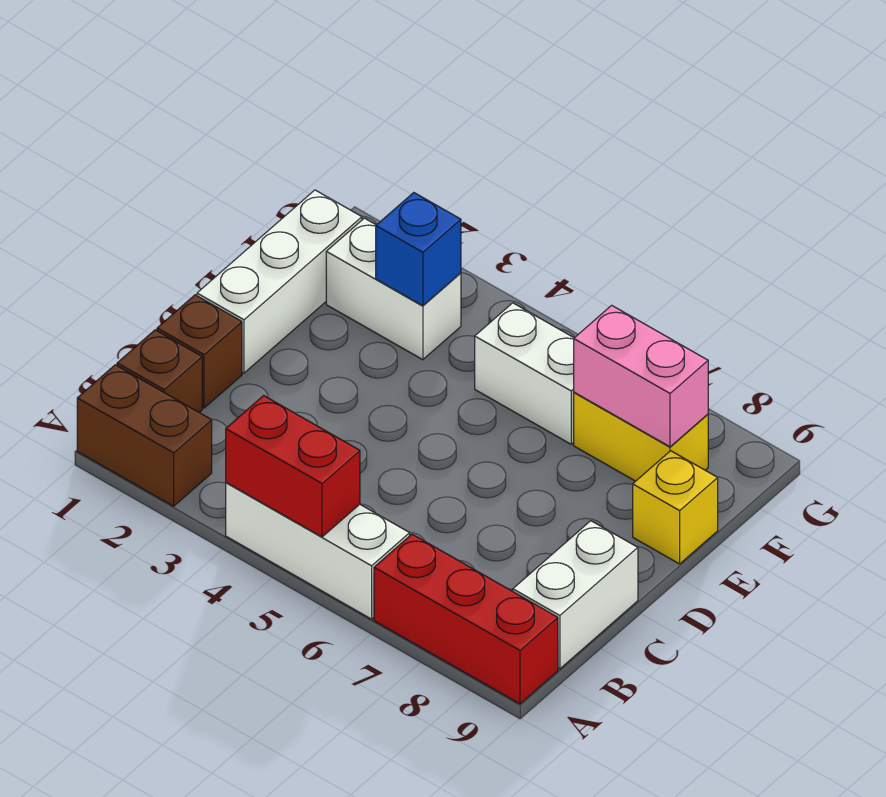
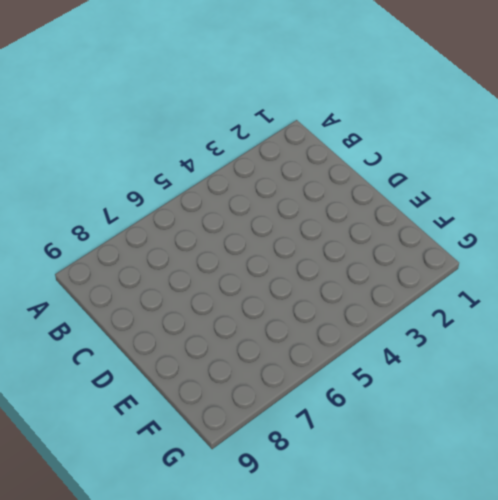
none -> brown 1x2 brick [77,365,212,506]
none -> white 1x3 brick [226,483,410,619]
none -> red 1x3 brick [374,534,558,704]

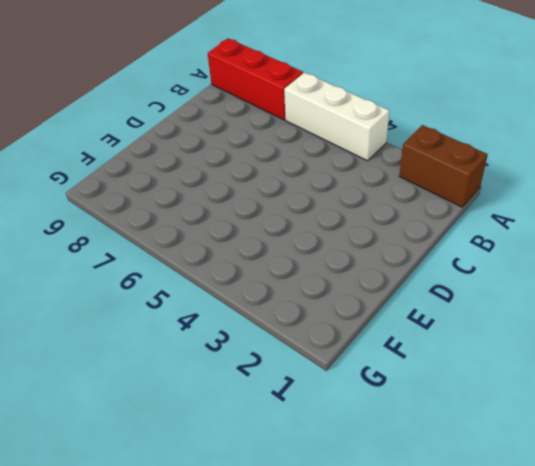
none -> brown 1x1 brick [117,330,202,412]
none -> white 1x2 brick [513,521,638,669]
none -> brown 1x1 brick [157,295,242,408]

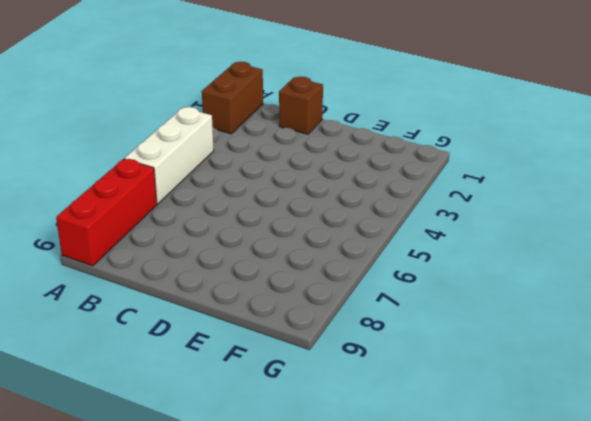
none -> brown 1x1 brick [117,330,202,412]
none -> white 1x2 brick [513,521,638,669]
none -> white 1x3 brick [197,190,362,373]

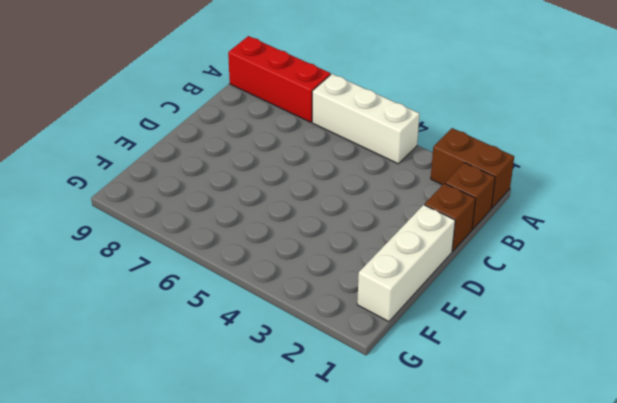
none -> white 1x2 brick [513,521,638,669]
none -> yellow 1x1 brick [633,451,718,564]
none -> white 1x2 brick [326,218,461,360]

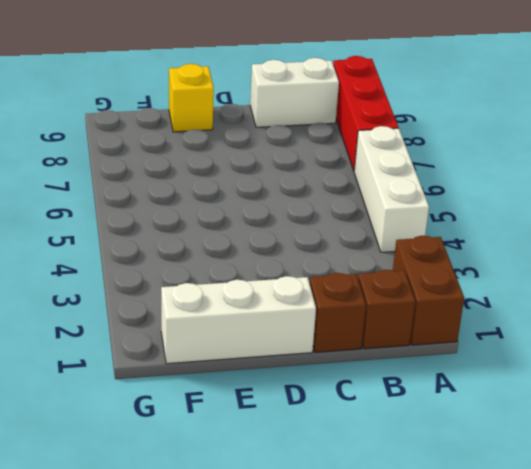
none -> white 1x2 brick [326,218,461,360]
none -> white 1x2 brick [475,303,574,444]
none -> yellow 1x2 brick [574,392,708,481]

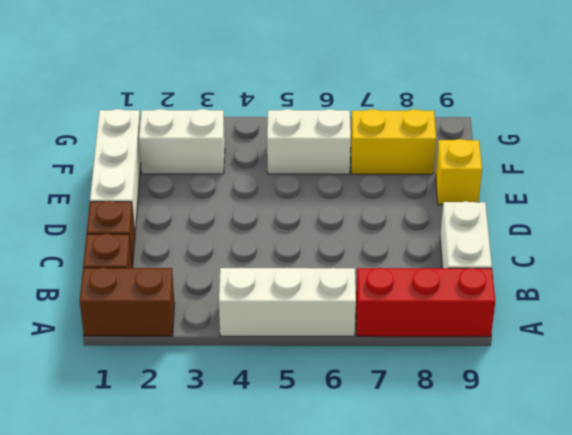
none -> red 1x2 brick [226,396,360,537]
none -> blue 1x1 brick [376,193,461,306]
none -> pink 1x2 brick [574,305,708,447]

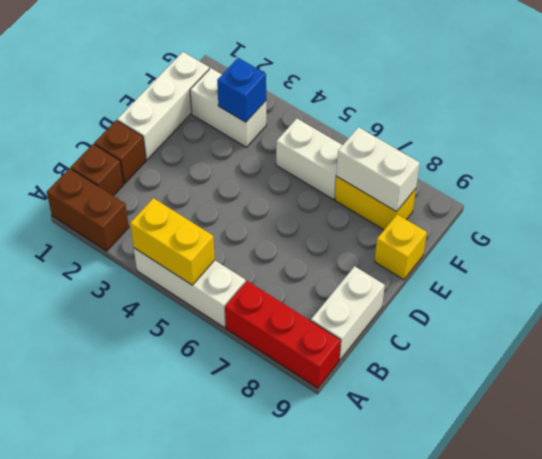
yellow 1x2 brick [130,198,215,285] -> red 1x2 brick [226,396,360,537]
white 1x2 brick [336,127,420,212] -> pink 1x2 brick [574,305,708,447]

